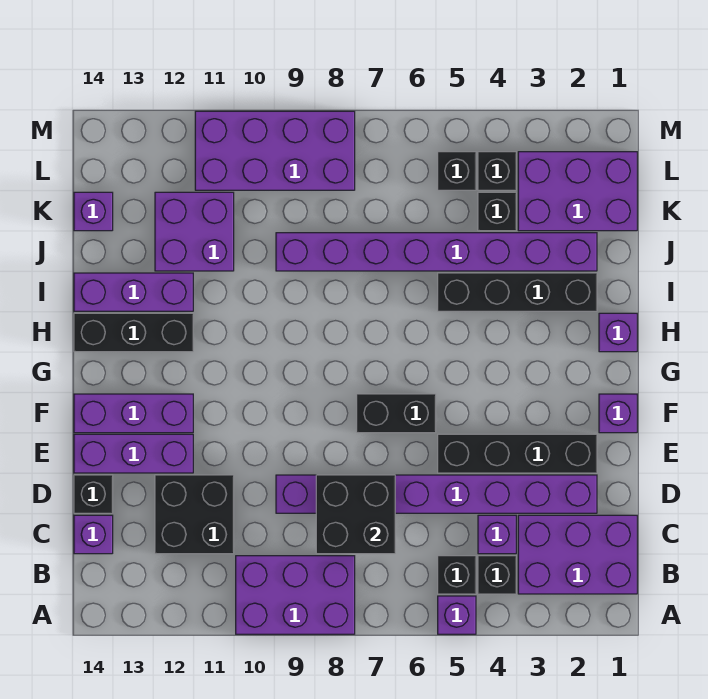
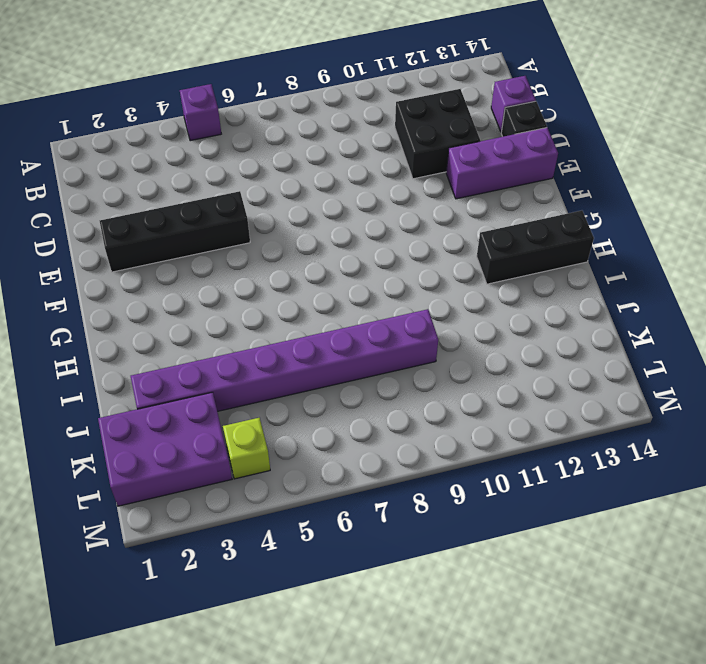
lime 1x1 brick [223,418,270,479] -> black 1x1 brick [478,152,516,190]
none -> purple 2x3 brick [236,556,355,634]
none -> purple 2x3 brick [518,515,637,594]
none -> black 1x1 brick [478,556,516,594]

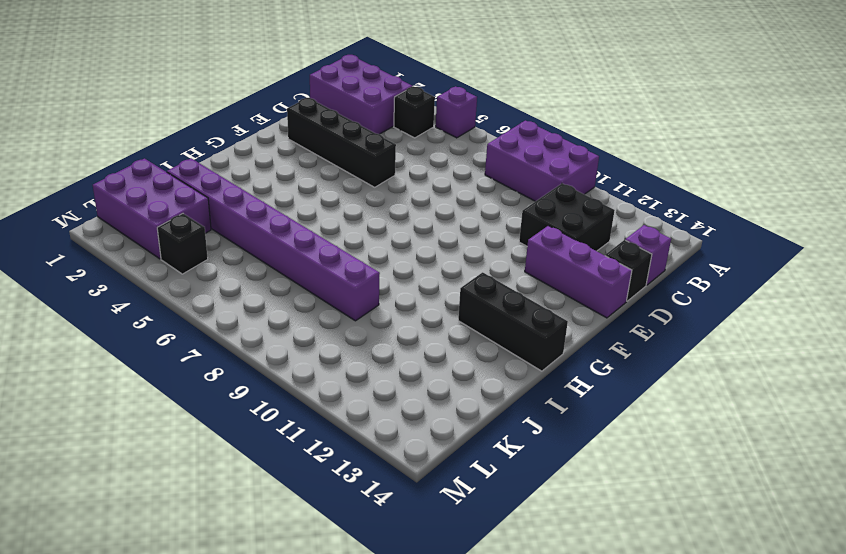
none -> black 1x1 brick [438,556,476,594]
none -> purple 1x1 brick [478,515,516,554]
none -> purple 1x8 brick [276,475,597,513]

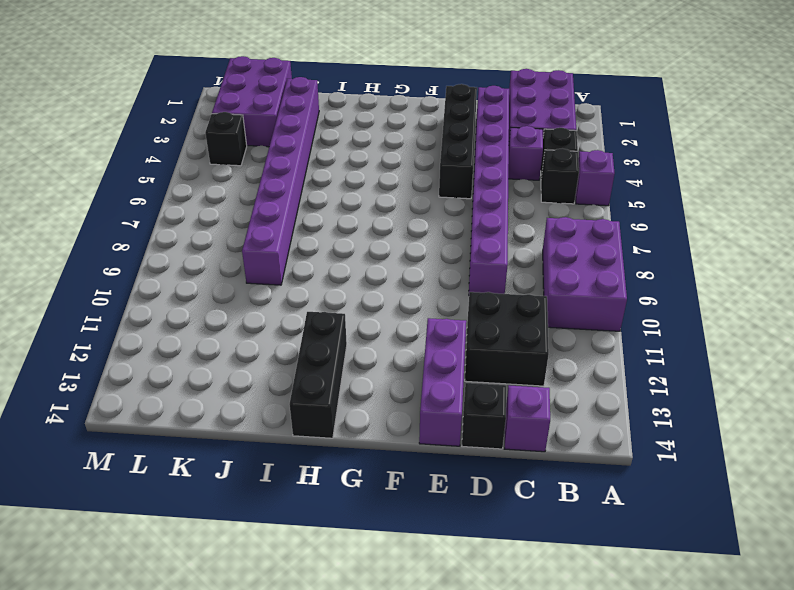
none -> purple 1x1 brick [599,394,637,433]
none -> black 1x2 brick [357,394,436,433]
none -> purple 1x3 brick [74,394,193,433]

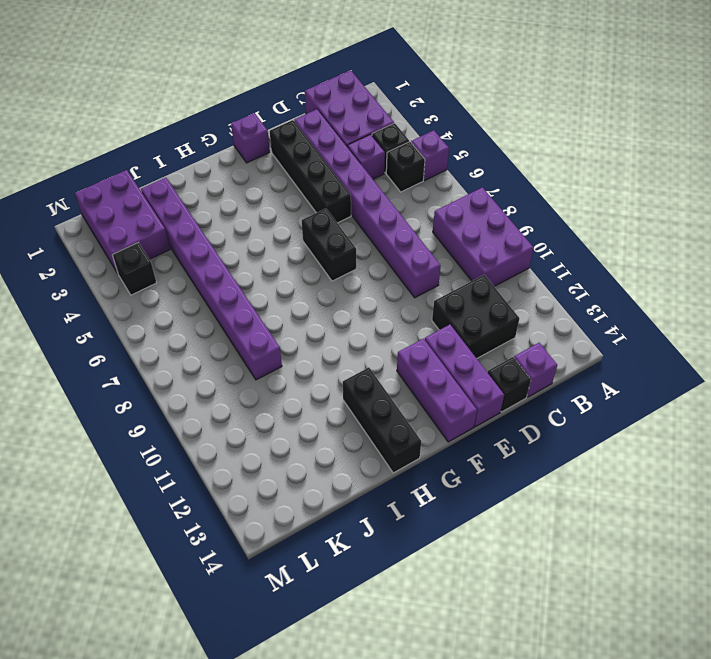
none -> purple 1x1 brick [599,313,637,352]
none -> black 1x4 brick [438,273,597,311]
none -> purple 1x3 brick [74,273,193,311]

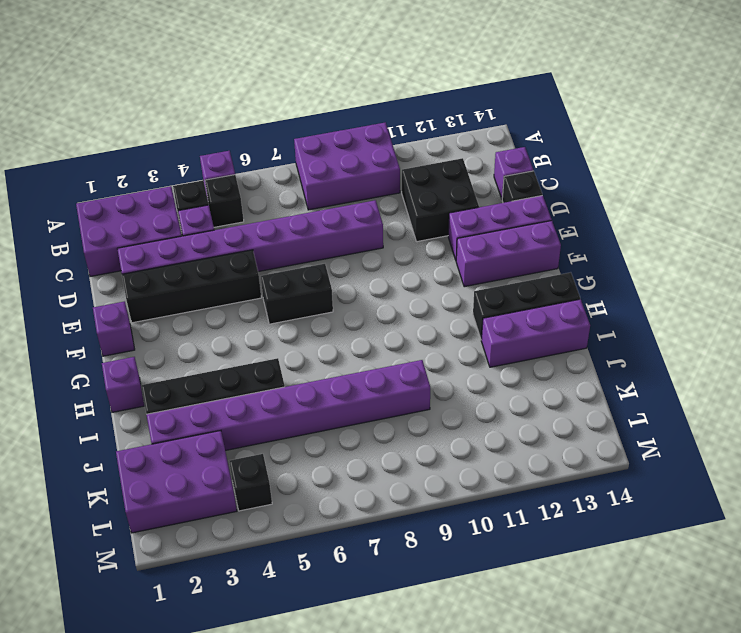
none -> purple 2x2 brick [155,192,234,271]
none -> black 1x1 brick [478,192,516,231]
none -> purple 1x1 brick [74,192,113,231]

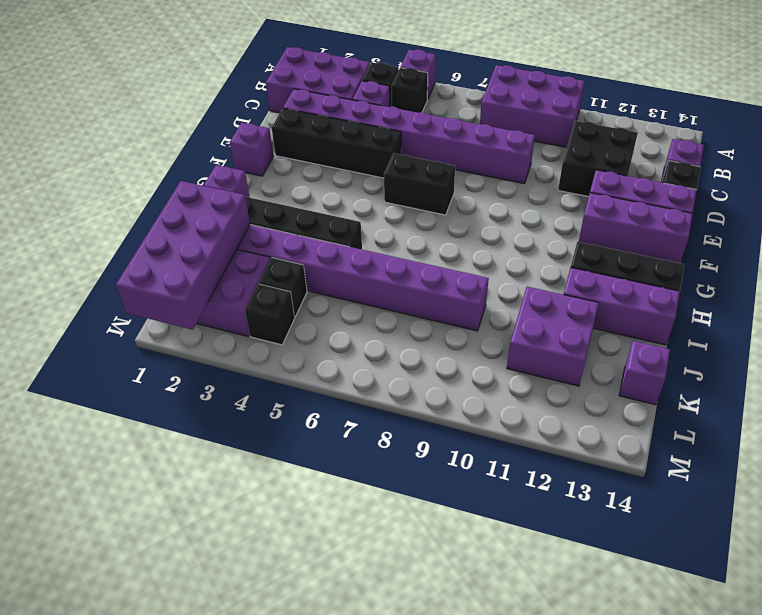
purple 2x4 brick [116,181,250,330] -> purple 2x4 brick turned to [195,111,355,190]
none -> black 1x1 brick [438,152,476,190]
none -> black 2x2 brick [316,475,395,554]

